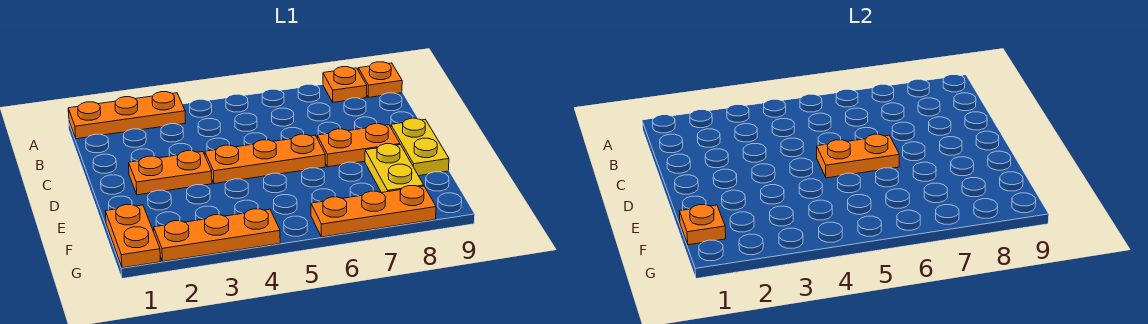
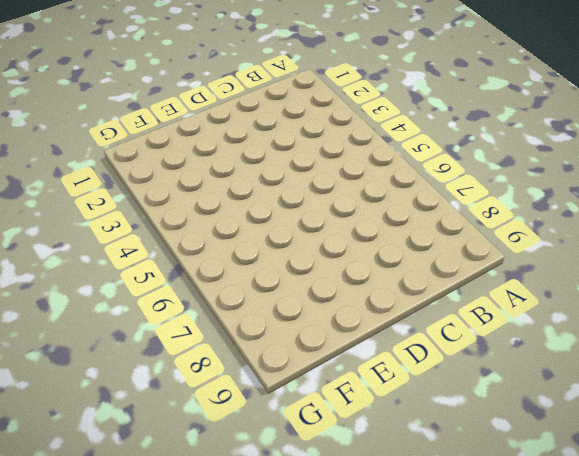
none -> orange 1x3 plate [68,92,185,139]
none -> orange 1x1 plate [323,67,367,102]
none -> orange 1x1 plate [358,62,402,97]

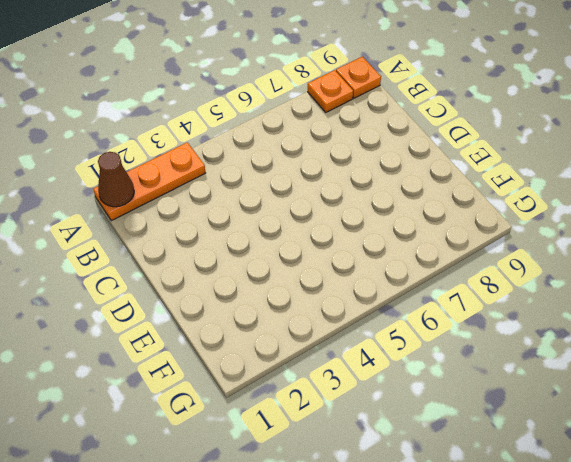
brown 1x1 cone [98,152,134,207] -> none
none -> orange 1x2 plate [129,151,212,195]
none -> orange 1x3 plate [205,134,325,184]
none -> orange 1x2 plate [317,124,400,167]

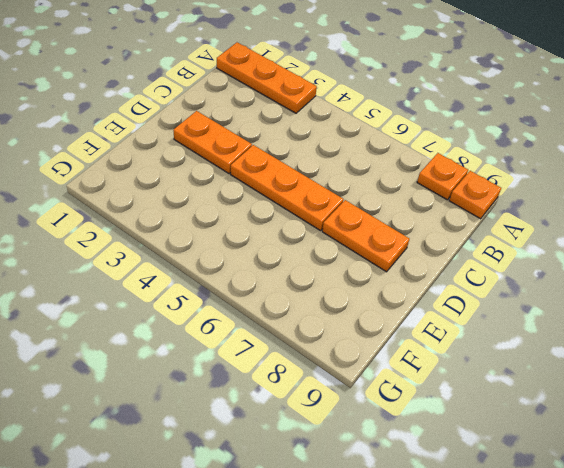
none -> yellow 1x2 plate [391,118,449,176]
none -> yellow 1x2 plate [365,144,424,193]
none -> orange 1x2 plate [105,205,161,268]

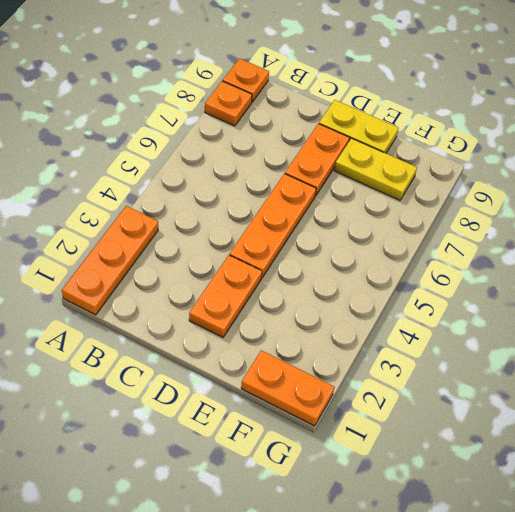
none -> orange 1x3 plate [154,209,280,261]
none -> orange 1x3 plate [311,186,436,237]
none -> orange 1x2 plate [817,134,899,178]

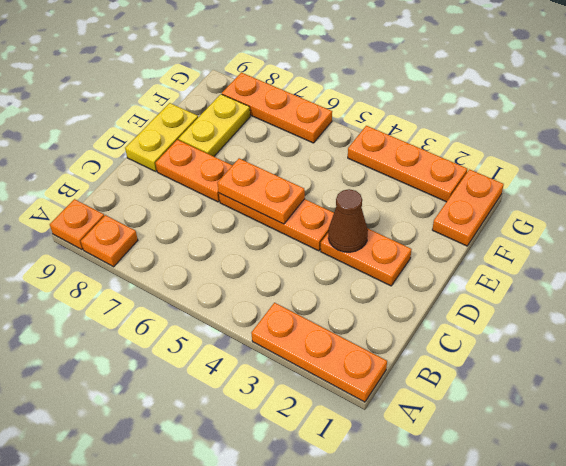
brown 1x1 cone [328,189,368,252] -> none
none -> orange 1x1 plate [679,205,726,245]

